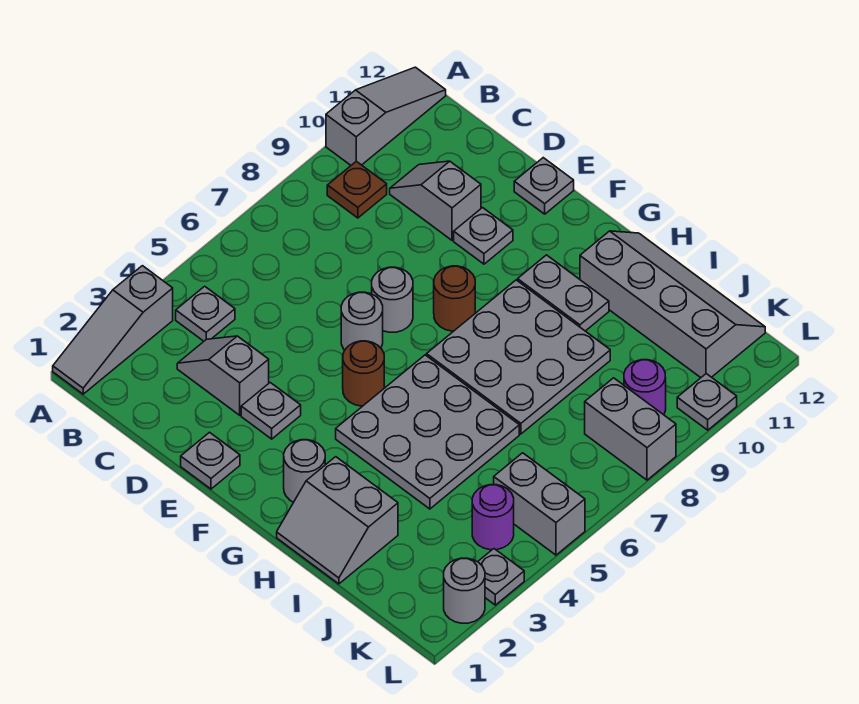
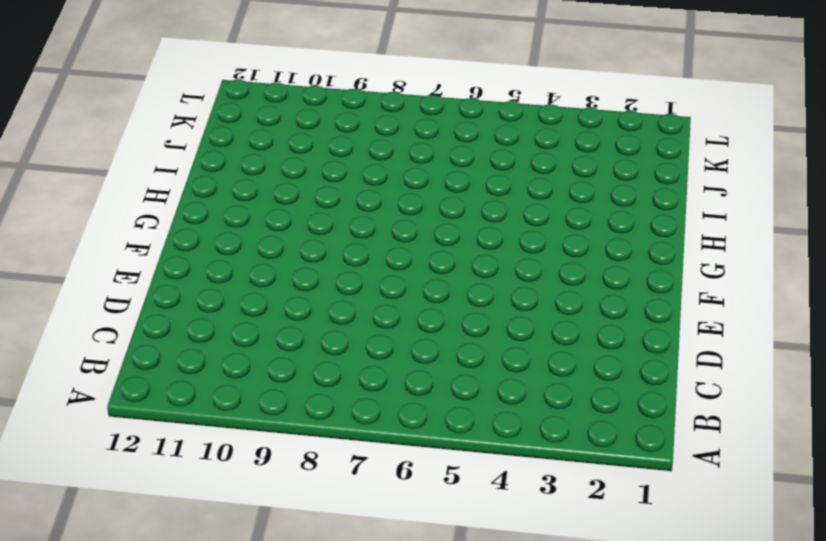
none -> grey 1x3 slope [53,266,173,394]
none -> grey 1x3 slope [326,67,446,165]
none -> grey 1x1 plate [176,286,235,341]

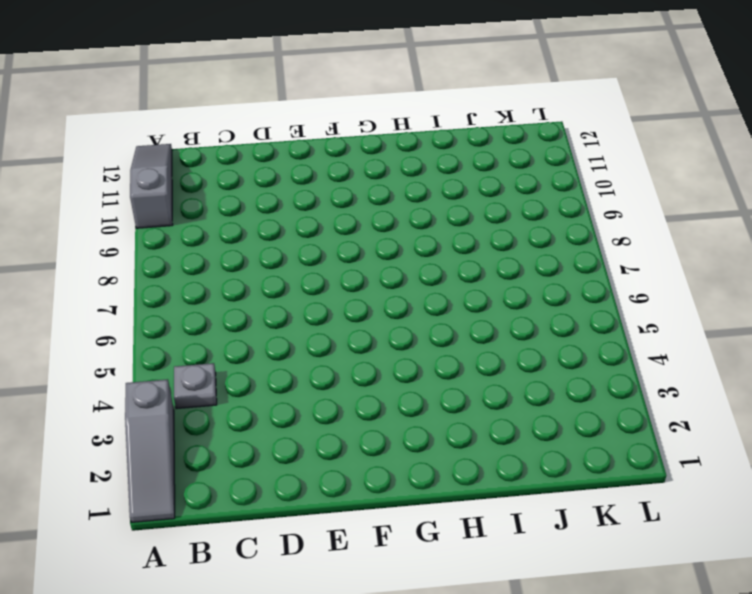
none -> brown 1x1 plate [327,161,387,218]
none -> grey 1x2 slope [177,336,269,415]
none -> grey 1x2 slope [390,161,481,240]

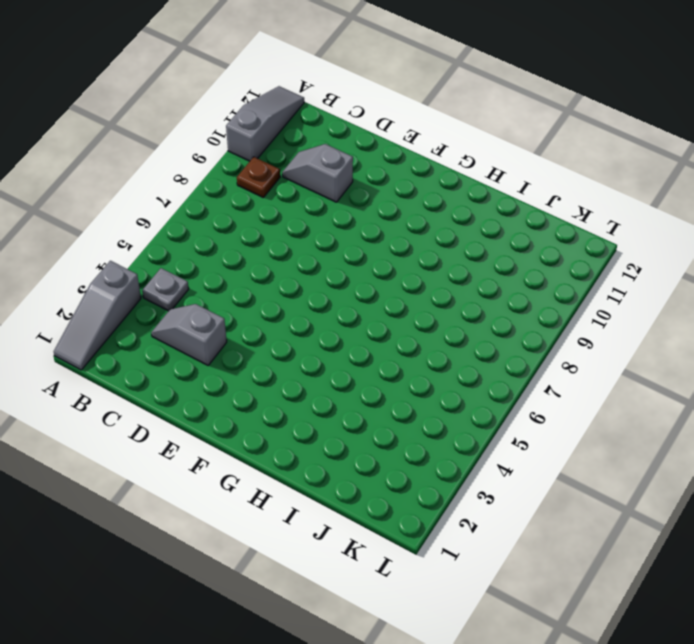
none -> grey 1x1 plate [181,432,240,489]
none -> grey 1x1 plate [241,383,301,439]
none -> grey 1x1 round brick [341,292,383,350]

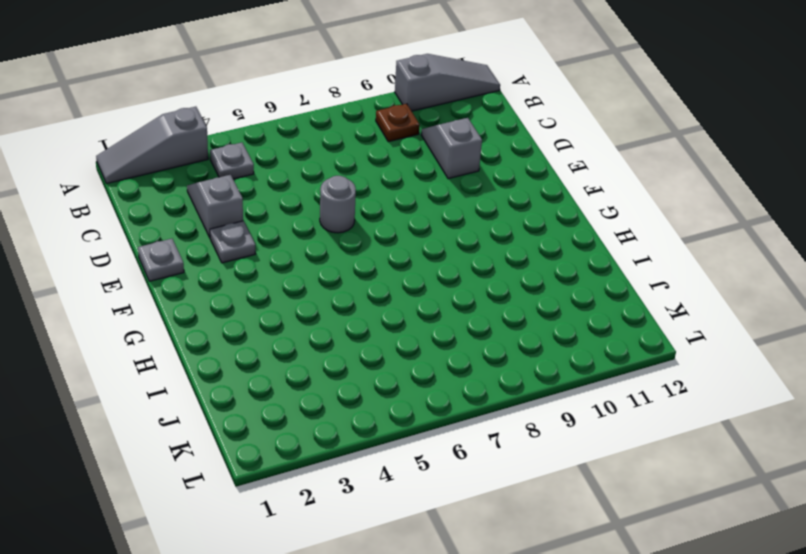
none -> grey 1x1 round brick [372,267,413,332]
none -> grey 1x1 plate [454,208,513,264]
none -> grey 1x1 plate [514,158,574,214]

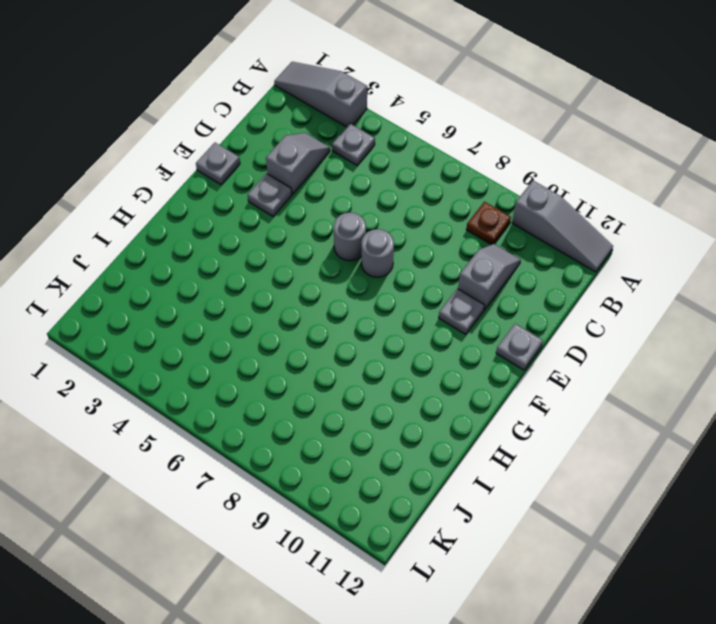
none -> brown 1x1 round brick [343,341,384,406]
none -> brown 1x1 round brick [434,266,475,331]
none -> grey 1x1 round brick [284,440,325,502]

